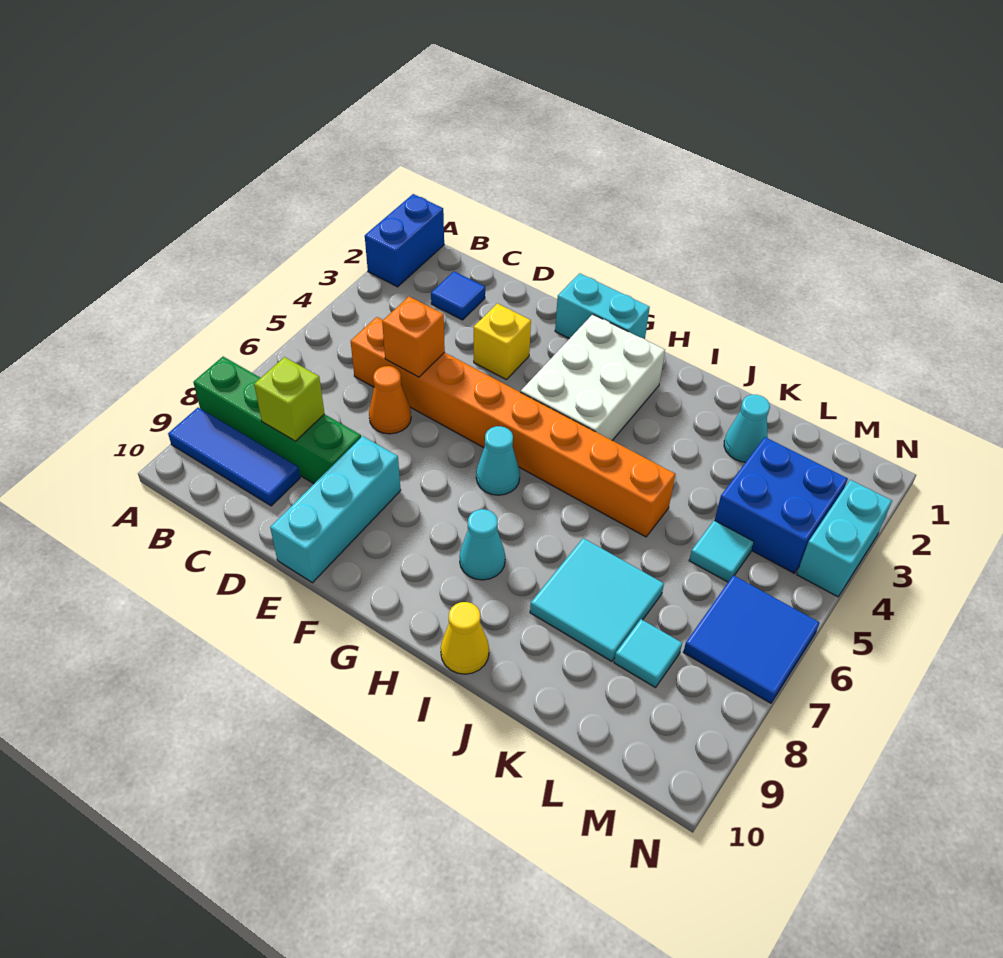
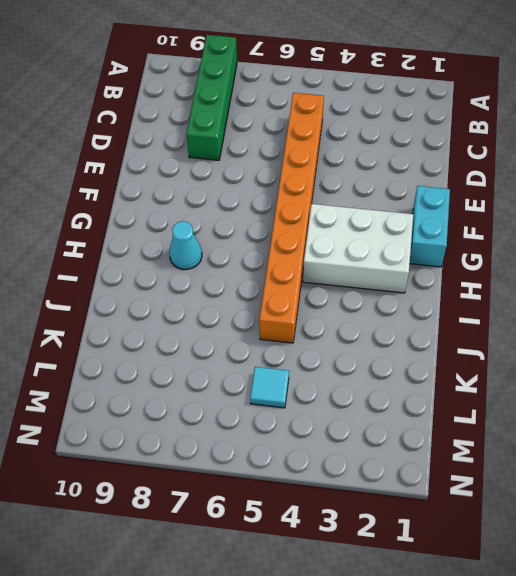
none -> blue 1x2 brick [365,194,444,287]
none -> blue 1x3 tile [168,408,300,506]
none -> blue 1x1 tile [431,271,485,320]

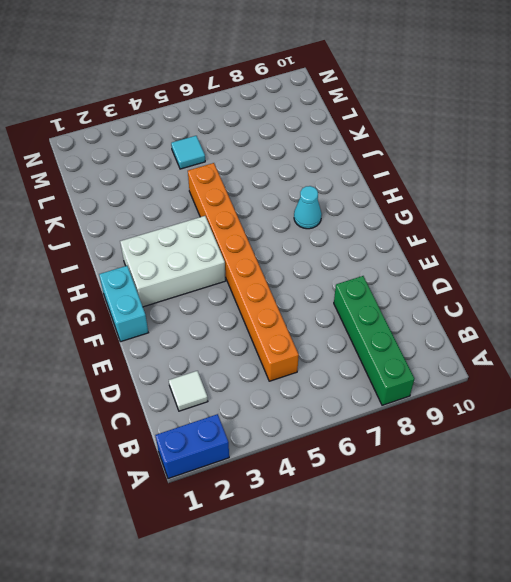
white 1x1 tile [169,371,208,411] -> blue 1x1 tile [431,271,485,320]
none -> blue 1x3 tile [168,408,300,506]
none -> orange 1x1 cone [369,366,411,434]
none -> yellow 1x1 brick [474,303,531,380]

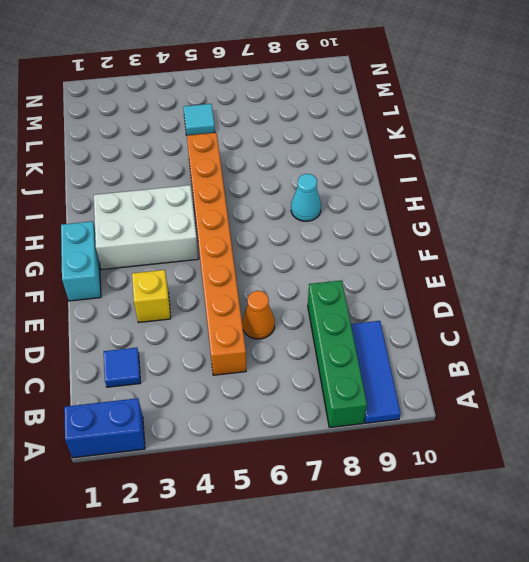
none -> cyan 1x3 brick [270,436,401,583]
none -> cyan 1x1 cone [476,426,520,495]
none -> yellow 1x1 cone [441,602,489,674]

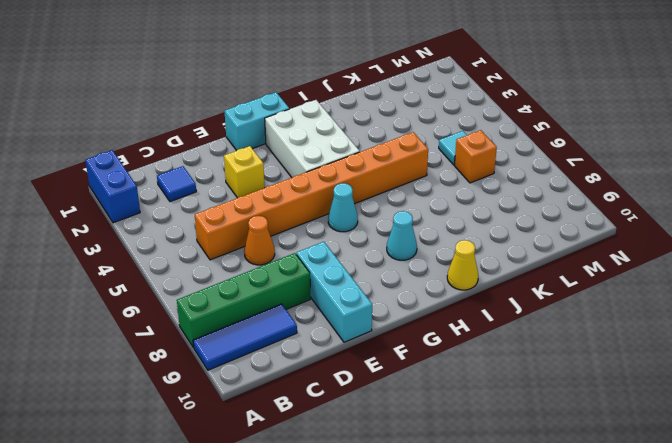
orange 1x1 brick [454,130,497,183] -> orange 1x1 brick moved to [382,297,445,377]
none -> cyan 2x2 tile [530,538,664,661]
none -> cyan 1x1 cone [724,395,770,462]
none -> blue 2x2 brick [715,437,848,573]

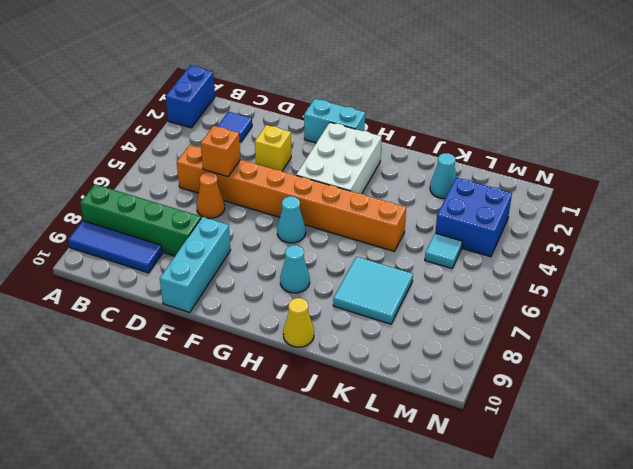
none -> cyan 1x1 tile [614,619,682,688]
none -> blue 2x2 tile [683,575,819,703]
none -> cyan 1x2 brick [797,480,892,597]

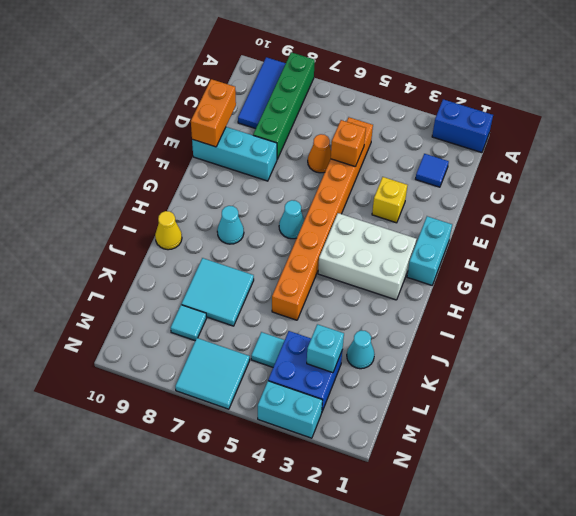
orange 1x2 brick [191,79,236,147] -> none
cyan 1x1 brick [307,324,344,373] -> none
cyan 2x2 tile [175,338,250,409] -> blue 2x2 tile [683,575,819,703]
none -> lime 1x1 brick [254,357,325,441]

